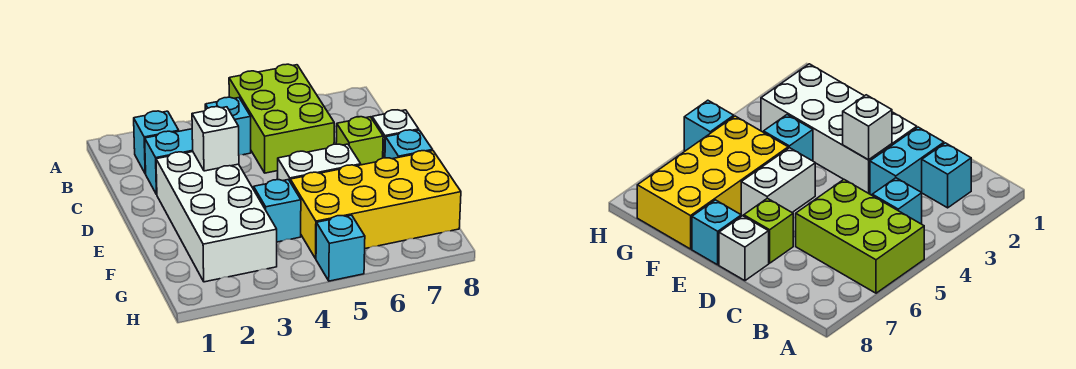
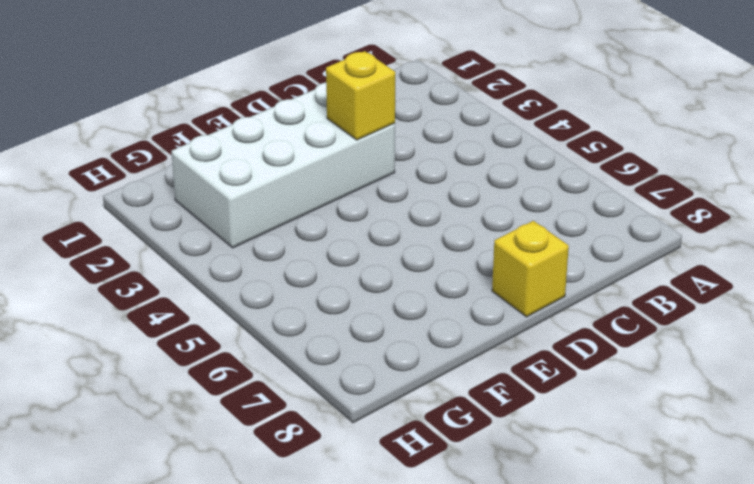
yellow 1x1 brick [326,51,395,140] -> white 1x1 brick [192,107,239,171]
yellow 1x1 brick [492,221,569,317] -> white 1x1 brick [372,110,419,158]
none -> lime 2x3 brick [229,64,334,173]
none -> cyan 1x1 brick [134,111,179,174]
none -> cyan 1x1 brick [205,97,251,155]

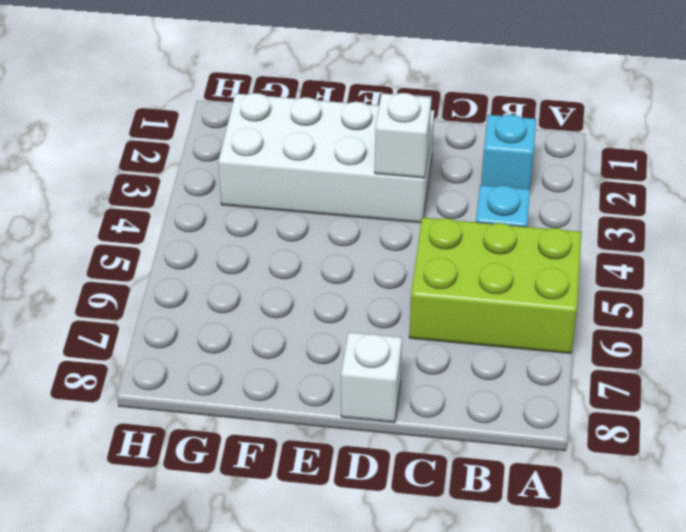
none -> cyan 1x2 brick [145,129,193,195]
none -> lime 1x1 brick [336,117,383,165]
none -> white 1x2 brick [278,144,361,181]

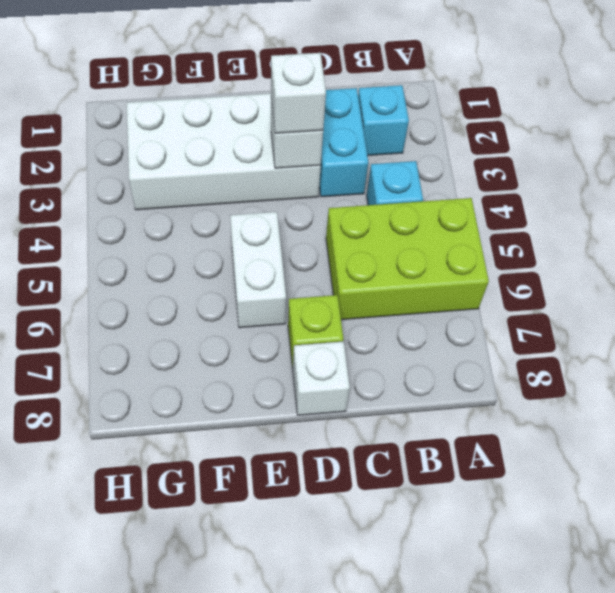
white 1x1 brick [271,53,326,133] -> none
none -> cyan 1x1 brick [385,130,433,159]
none -> cyan 1x1 brick [254,180,301,242]
none -> yellow 2x4 brick [290,151,461,259]

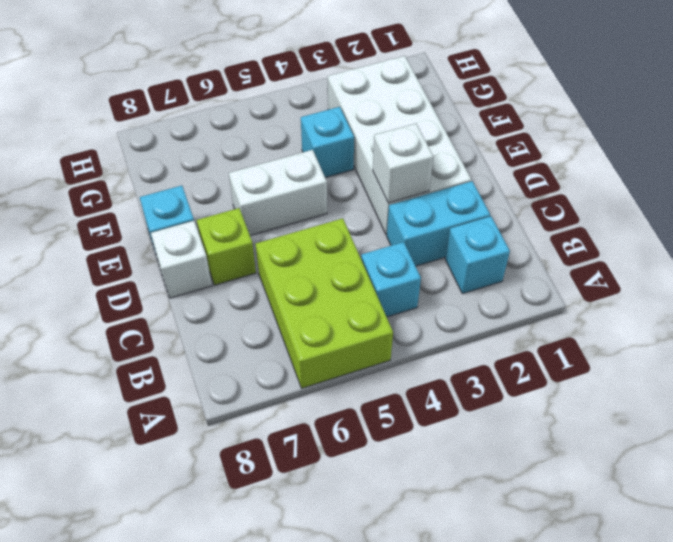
none -> yellow 2x4 brick [290,151,461,259]
none -> cyan 1x1 brick [316,215,365,281]

